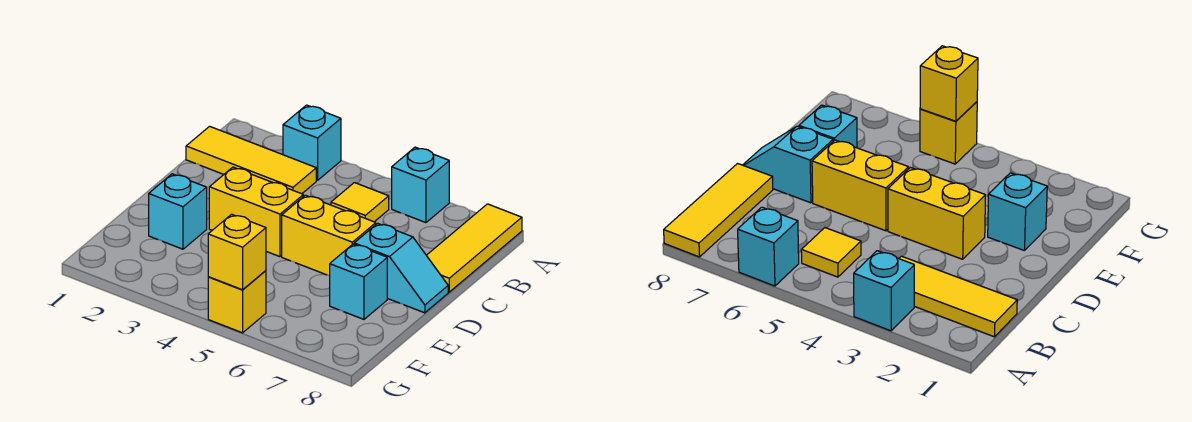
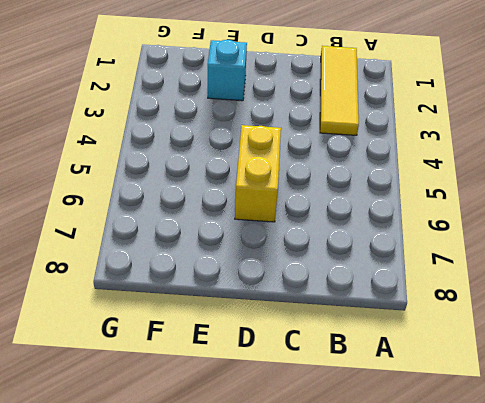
none -> cyan 1x1 brick [283,105,341,181]
none -> cyan 1x1 brick [392,147,449,223]
none -> yellow 1x3 tile [426,204,522,292]

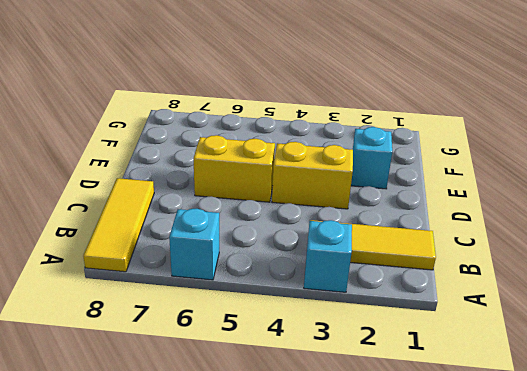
none -> yellow 1x1 tile [331,183,389,222]
none -> cyan 1x2 slope [354,223,448,313]
none -> cyan 1x1 brick [330,244,387,319]

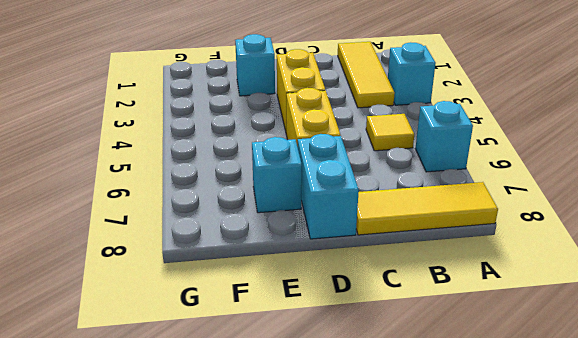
cyan 1x2 brick [298,134,359,239] -> cyan 1x2 slope [354,223,448,313]
none -> yellow 1x1 brick [208,271,266,333]
none -> yellow 1x1 brick [208,214,266,290]

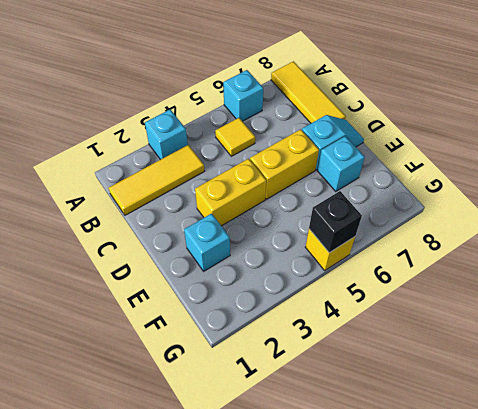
black 1x1 brick [309,191,362,253] -> yellow 1x1 brick [208,214,266,290]

